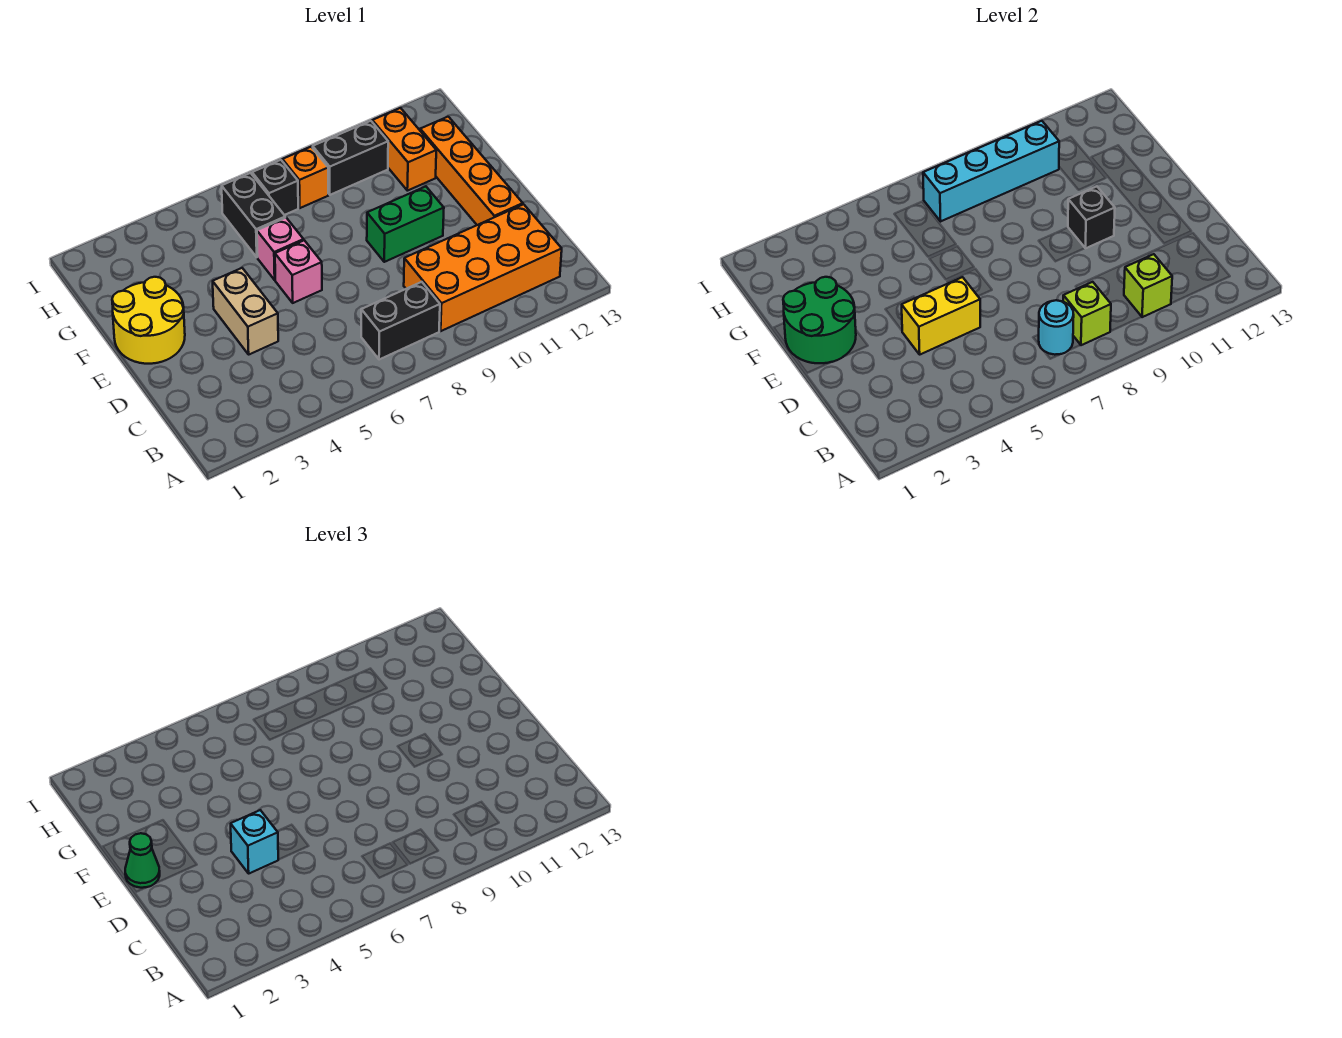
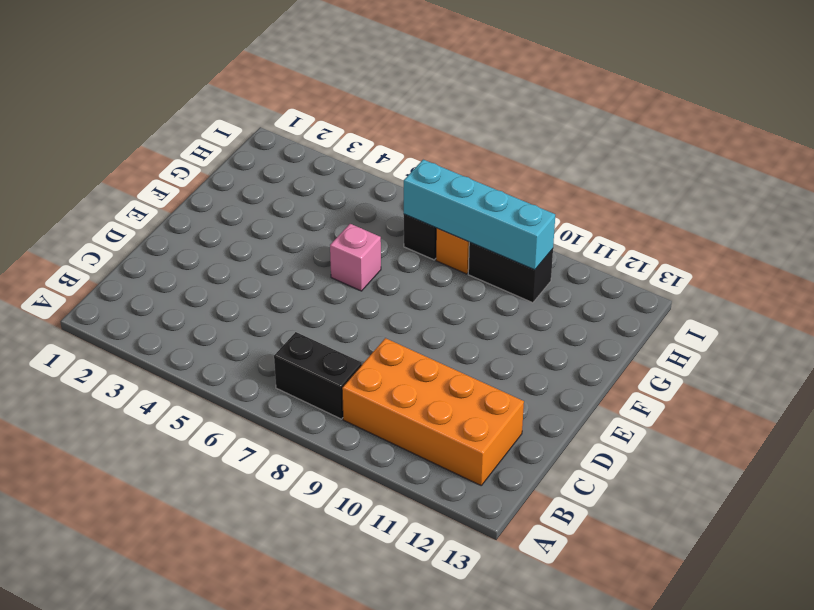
none -> tan 1x2 brick [213,268,278,354]
none -> orange 1x4 brick [420,117,523,225]
none -> yellow 2x2 round brick [112,277,185,364]

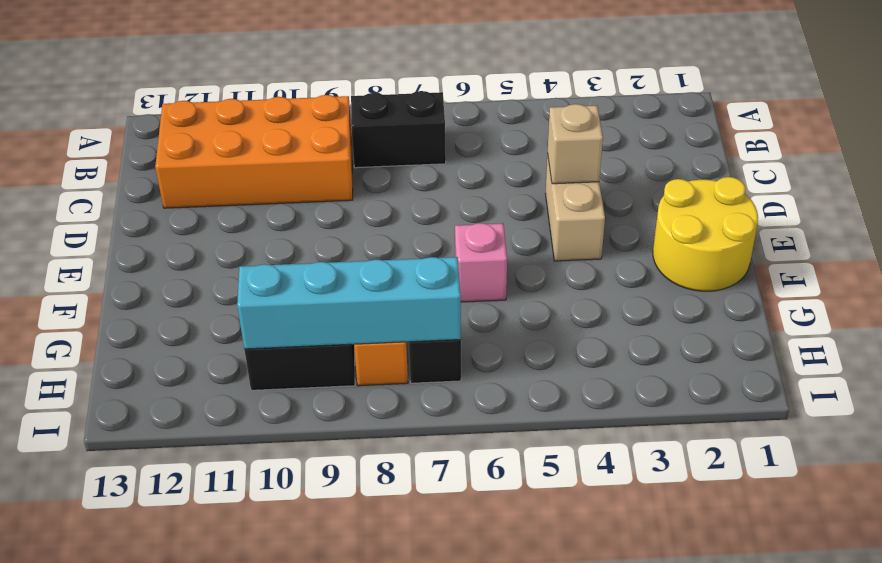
tan 1x1 brick [548,104,603,184] -> yellow 1x2 brick [902,277,980,354]
none -> orange 1x4 brick [420,117,523,225]
none -> pink 1x1 brick [275,240,322,303]
none -> green 1x2 brick [367,186,444,262]

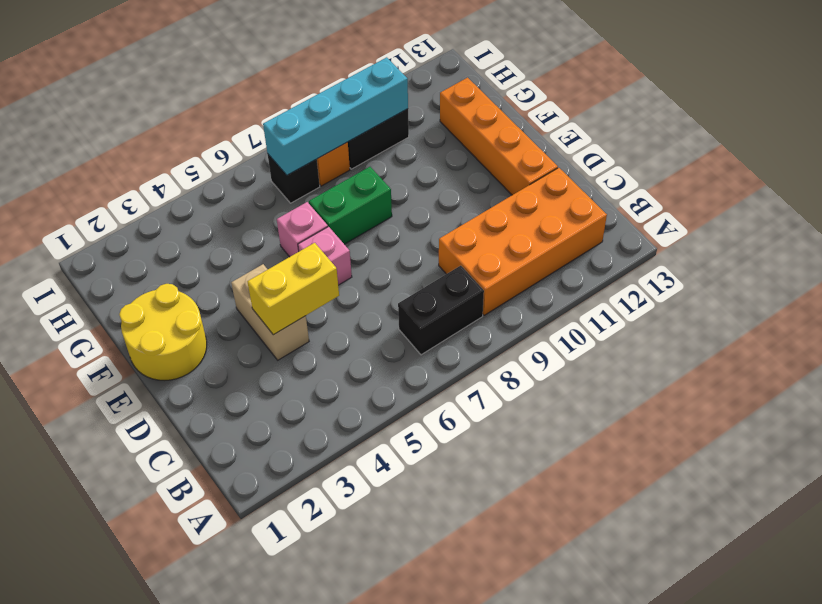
green 1x2 brick [309,167,392,244] -> green 1x2 brick moved to [367,186,444,262]
none -> black 1x2 brick [222,173,285,257]
none -> orange 1x2 brick [372,108,436,191]
none -> cyan 1x1 round brick [1039,300,1074,355]

